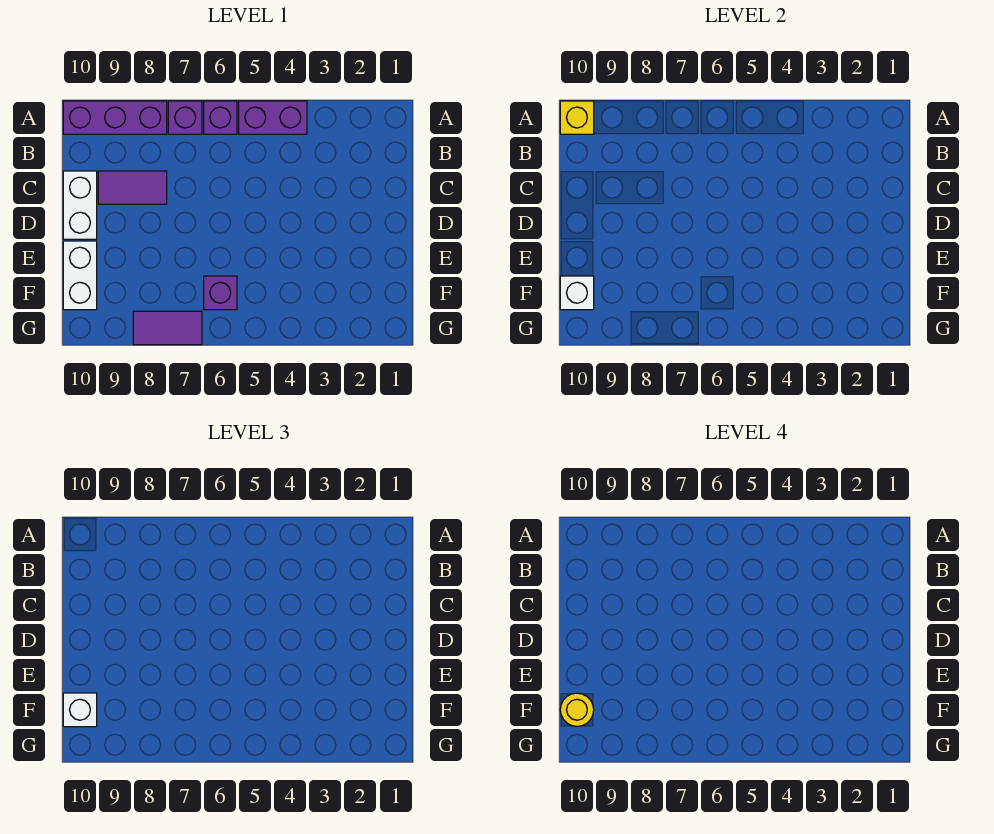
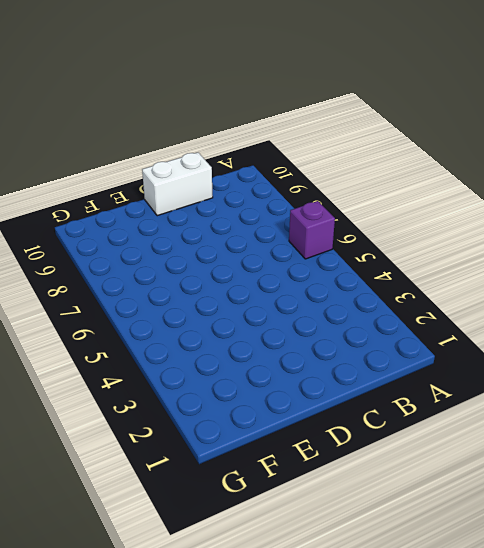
none -> purple 1x2 brick [239,101,307,134]
none -> purple 1x1 brick [168,101,202,134]
none -> purple 1x3 brick [63,101,167,134]

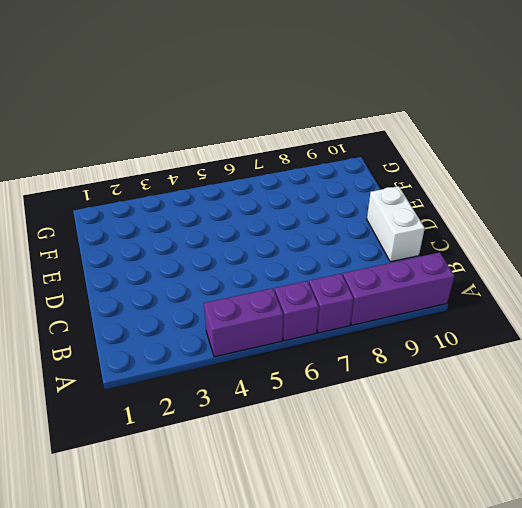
none -> purple 1x2 tile [98,171,167,204]
none -> white 1x2 brick [63,241,97,310]
none -> purple 1x1 brick [204,276,237,310]

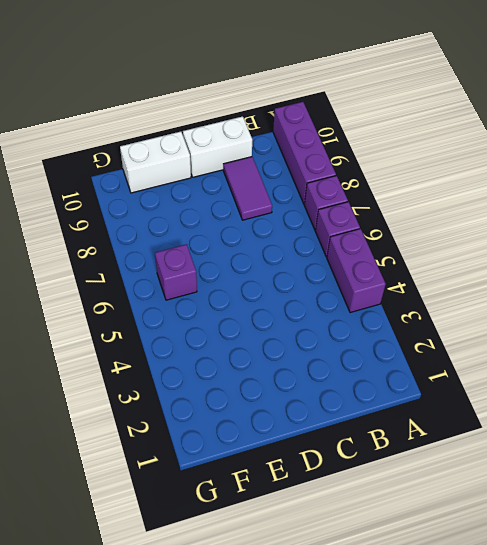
none -> purple 1x2 tile [133,311,202,345]
none -> yellow 1x1 brick [560,101,594,134]
none -> white 1x1 brick [560,276,594,310]

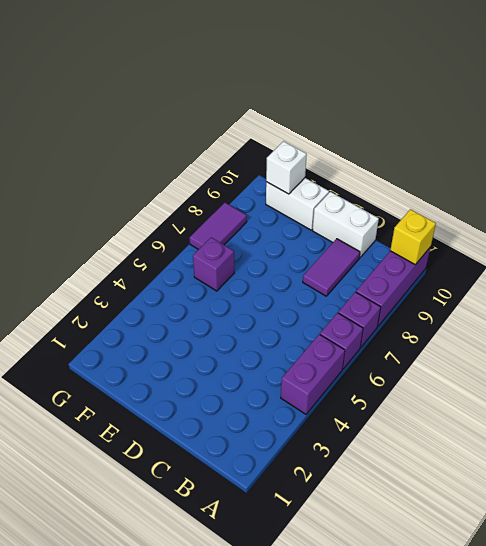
none -> white 1x1 brick [63,693,97,727]
none -> yellow 1x1 round brick [560,693,594,726]

